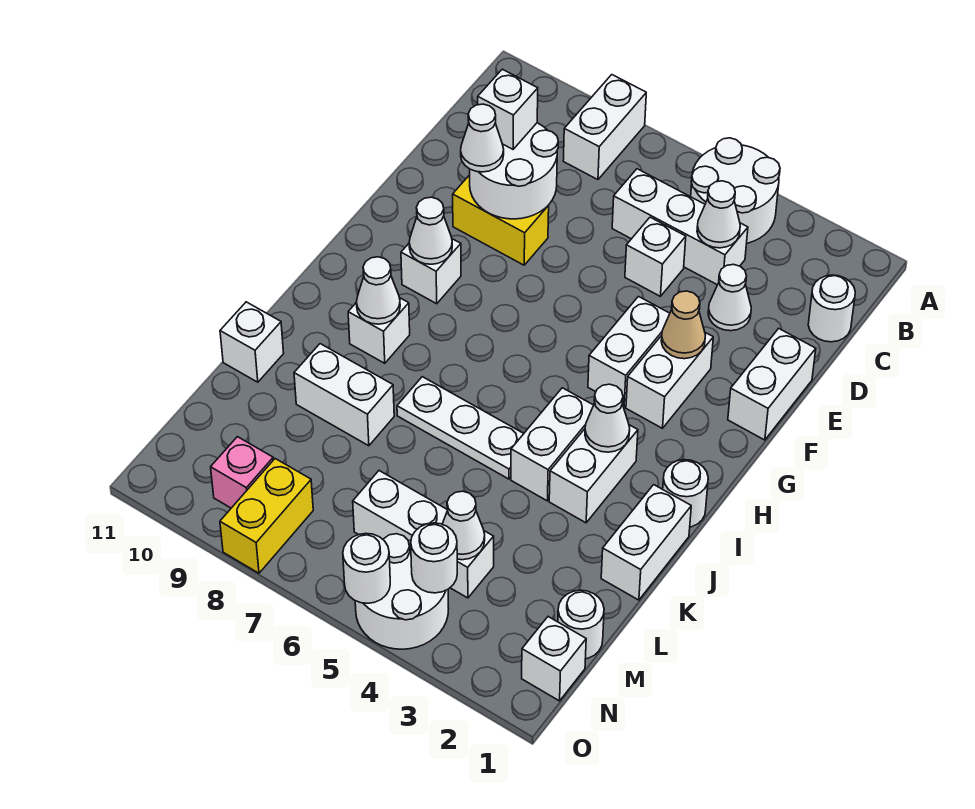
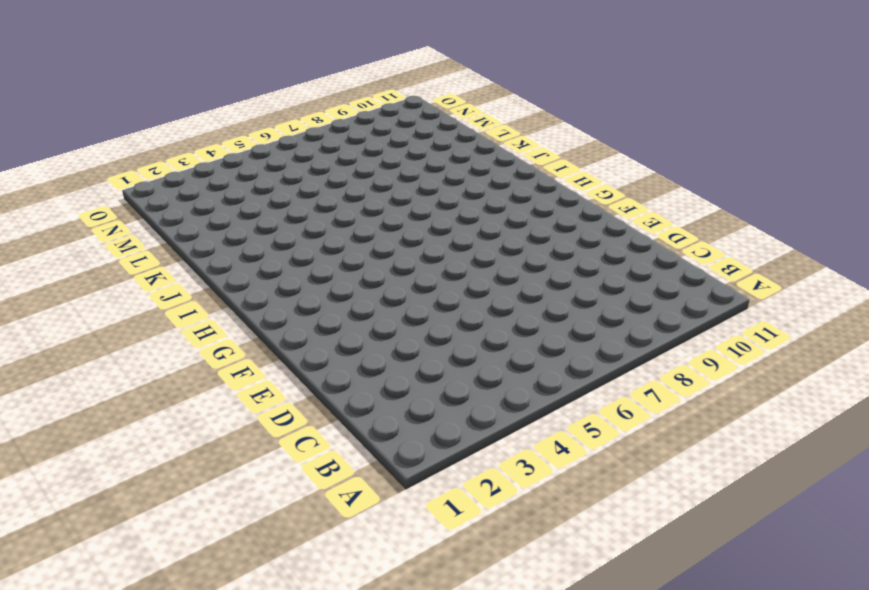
none -> white 2x2 round brick [691,138,780,243]
none -> white 1x2 brick [563,75,646,180]
none -> white 1x1 round brick [808,275,855,342]
none -> white 1x3 brick [612,169,748,285]

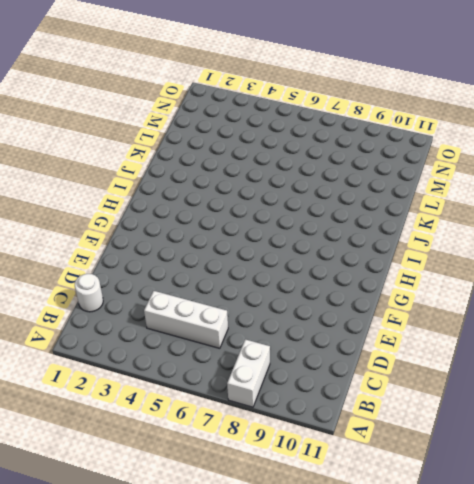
none -> white 2x2 round brick [691,138,780,243]
none -> white 1x1 cone [708,264,751,331]
none -> white 1x1 brick [625,217,686,296]
none -> white 1x2 brick [728,329,816,440]

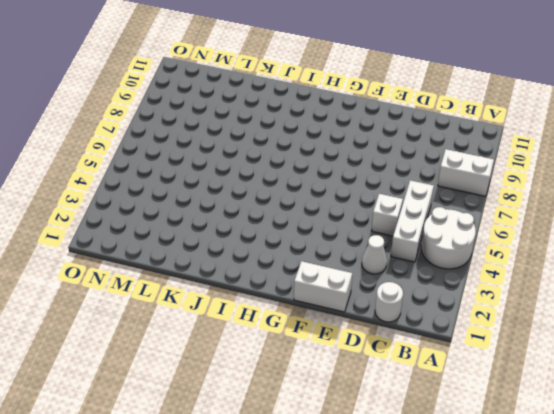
none -> yellow 1x2 brick [453,175,549,265]
none -> white 1x2 brick [626,333,713,428]
none -> white 1x2 brick [588,297,670,407]
none -> white 1x1 brick [401,239,461,304]

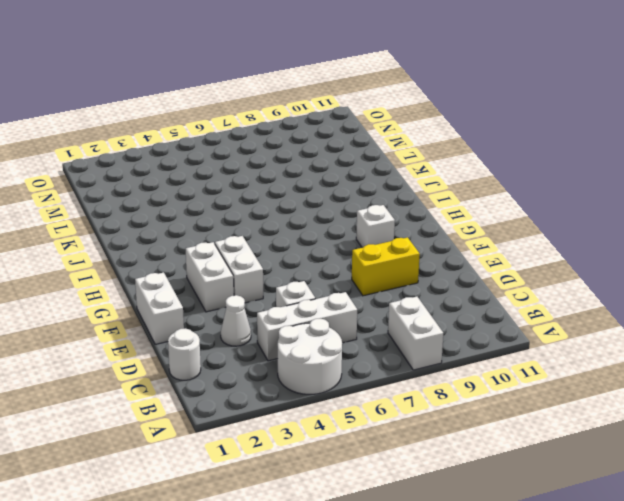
none -> white 1x1 round brick [663,460,708,527]
none -> white 1x2 brick [549,425,638,523]
none -> white 1x2 brick [511,388,593,501]
none -> white 1x1 brick [348,298,410,363]

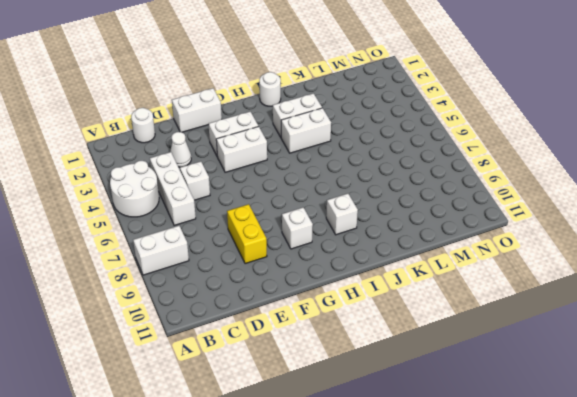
none -> white 1x2 brick [601,485,691,600]
none -> white 1x3 plate [397,377,524,479]
none -> white 1x2 brick [294,344,394,446]
none -> white 1x1 brick [220,302,284,382]

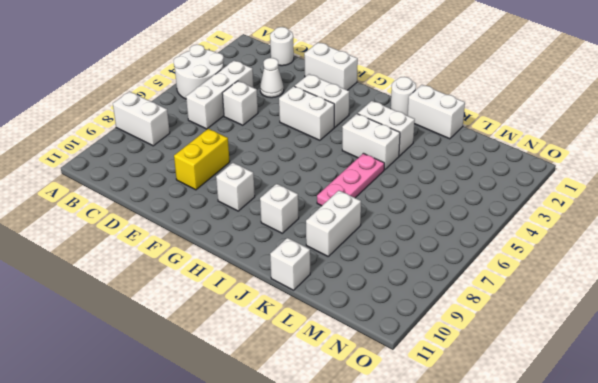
pink 1x3 plate [317,153,384,206] -> white 1x3 plate [397,377,524,479]
none -> white 1x1 round brick [558,590,604,659]
none -> white 1x3 brick [353,471,494,598]
none -> white 1x1 brick [522,617,586,701]
none -> white 2x2 round brick [355,534,449,649]

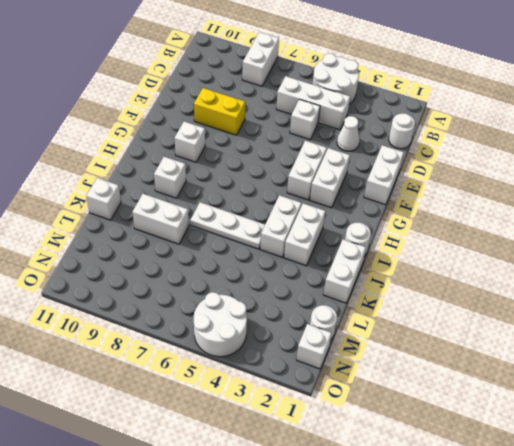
none -> white 1x3 brick [353,471,494,598]
none -> yellow 1x2 brick [220,459,313,573]
none -> pink 1x1 brick [211,437,273,508]
none -> white 1x1 cone [697,181,740,248]

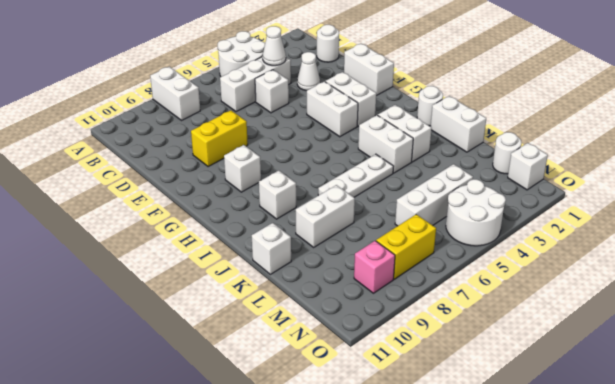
yellow 1x2 brick [376,214,436,279] -> yellow 1x2 brick turned to [220,459,313,573]
none -> white 2x2 round brick [470,123,558,219]
none -> tan 1x1 cone [661,291,705,359]
none -> white 1x1 cone [409,197,452,264]
none -> white 1x1 cone [585,384,630,452]

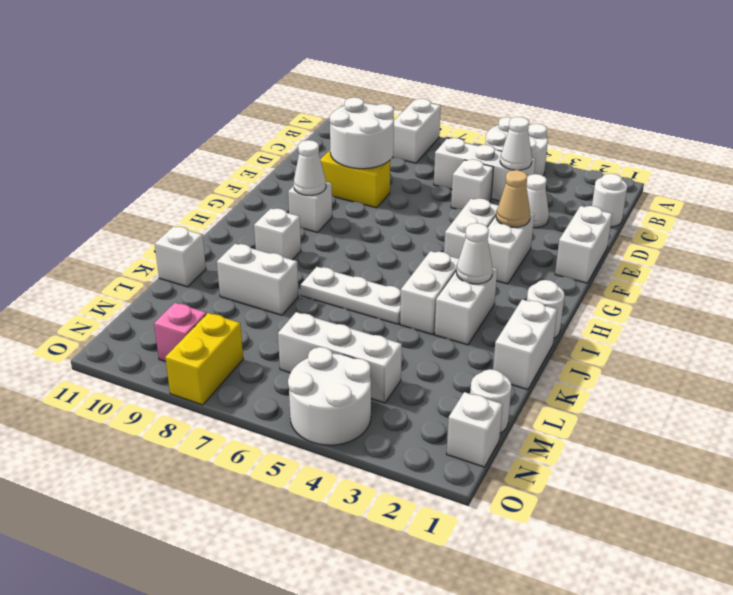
none -> white 1x1 cone [357,257,400,324]
none -> white 1x1 cone [442,491,485,560]
none -> white 1x1 round brick [411,523,457,593]
none -> white 1x1 round brick [343,533,390,603]

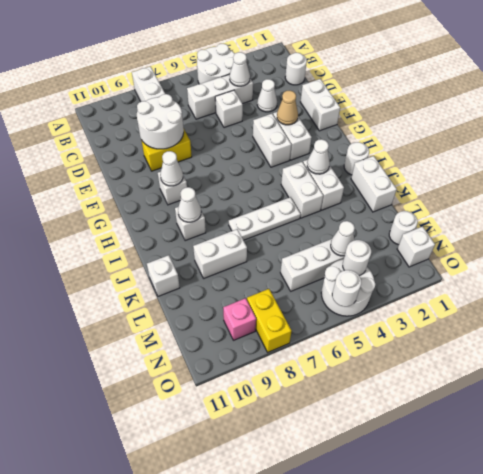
none -> white 1x1 brick [478,69,538,149]
none -> white 1x1 cone [461,104,504,172]

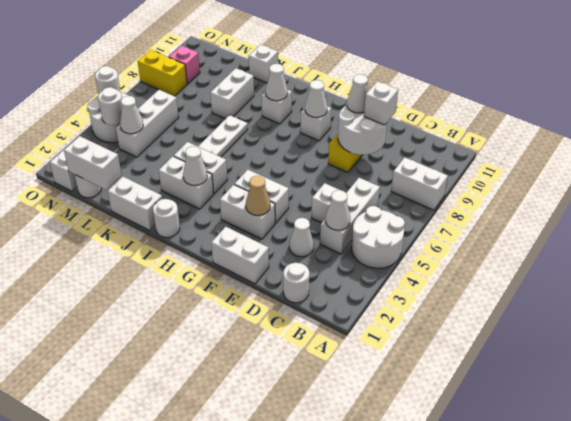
white 1x2 brick [64,136,122,190] -> none

